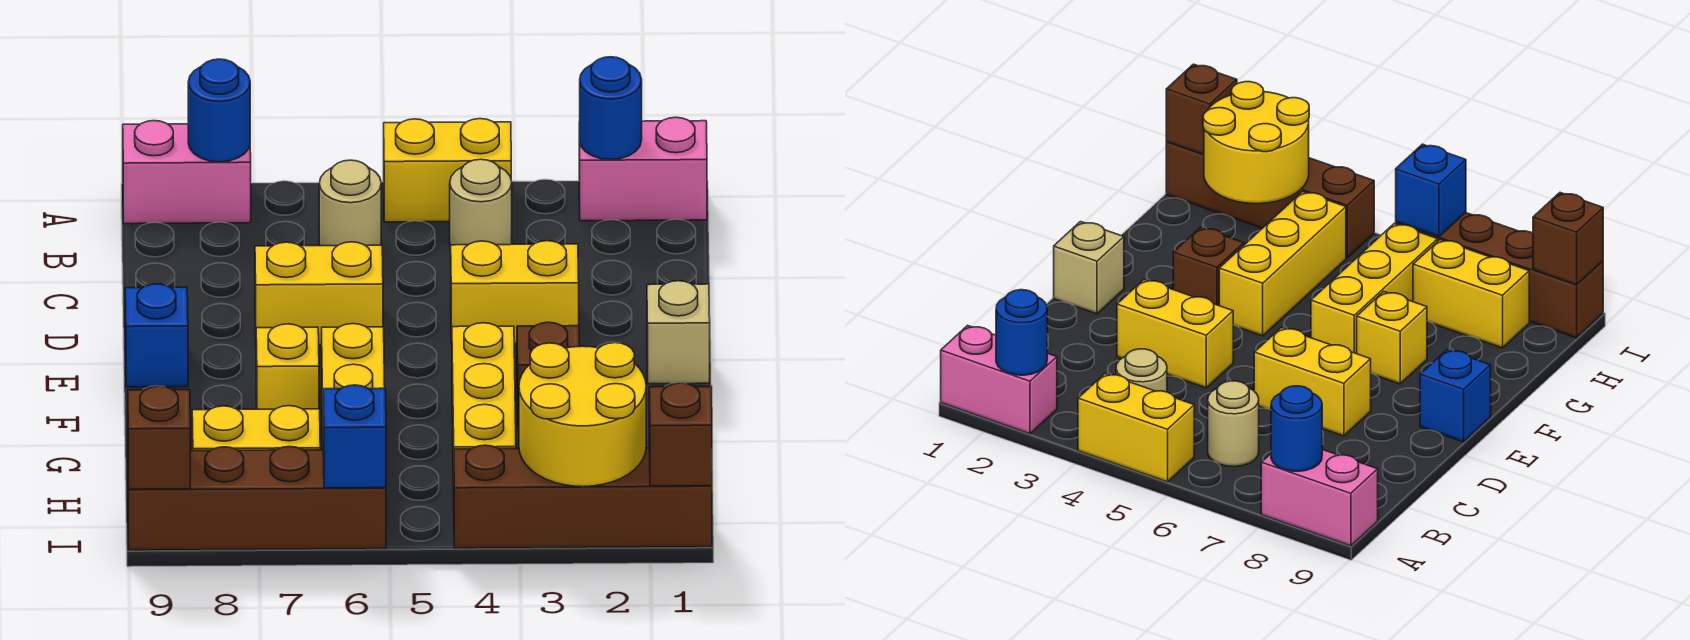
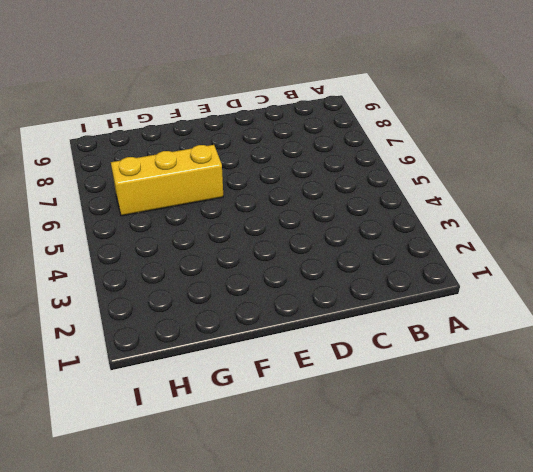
none -> pink 1x2 brick [579,117,707,221]
none -> yellow 1x2 brick [384,119,511,222]
none -> pink 1x2 brick [123,121,251,224]

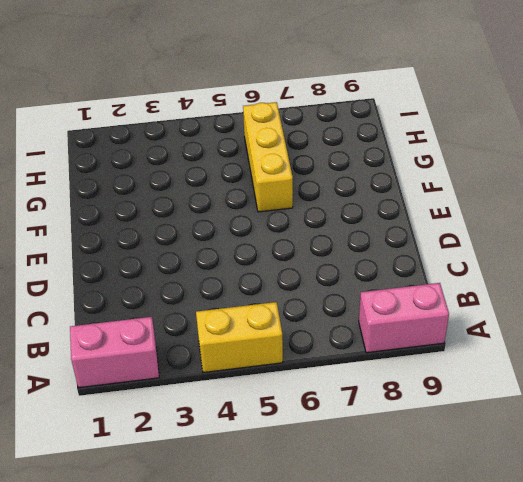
none -> tan 1x1 round brick [450,159,512,246]
none -> tan 1x1 round brick [319,160,381,246]
none -> yellow 1x2 brick [451,241,579,344]

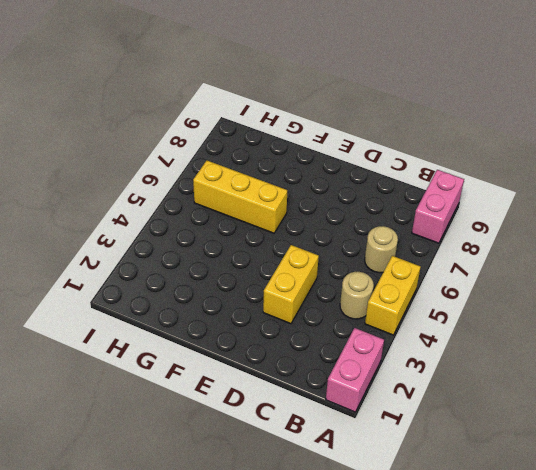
none -> yellow 1x2 brick [255,242,383,345]
none -> tan 1x1 brick [647,281,710,384]
none -> blue 1x1 brick [125,284,188,387]

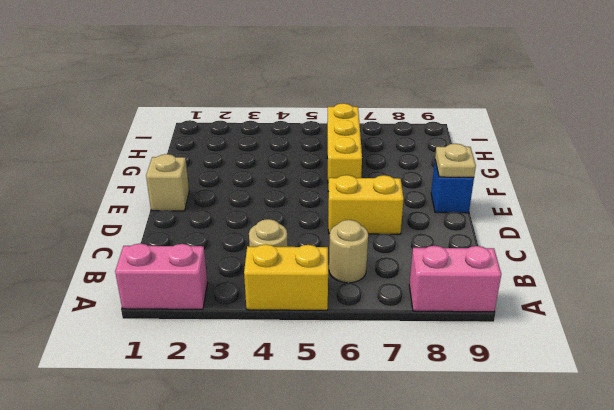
tan 1x1 plate [435,144,476,177] -> none
none -> yellow 1x2 brick [451,241,579,344]
none -> brown 1x1 brick [517,322,580,425]
none -> yellow 1x3 brick [452,323,516,488]

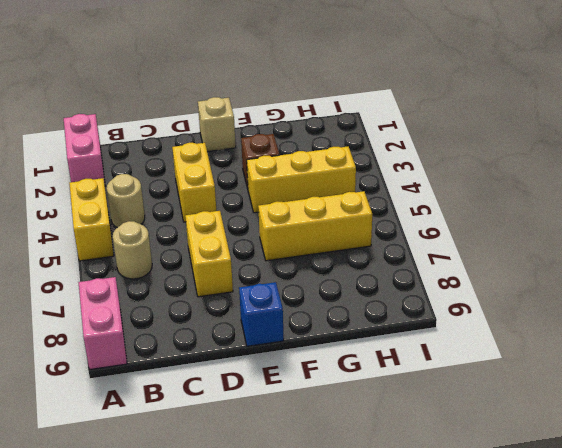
none -> yellow 1x1 brick [256,324,319,409]
none -> yellow 1x2 brick [192,406,320,451]
none -> brown 1x4 brick [454,445,712,548]

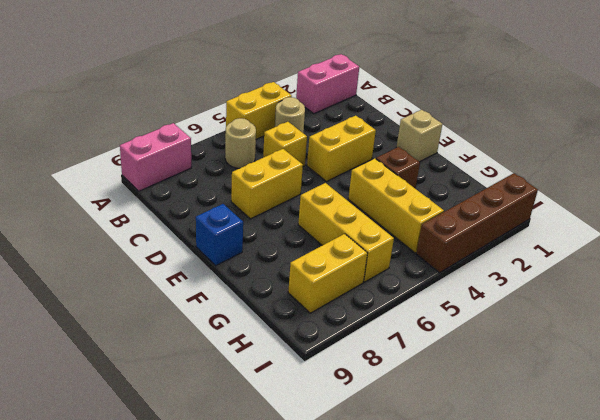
yellow 1x1 brick [263,122,307,167] -> yellow 1x1 brick moved to [256,324,319,409]
none -> brown 1x4 brick [128,446,386,550]
none -> blue 1x1 round brick [580,57,642,160]
none -> blue 1x1 round brick [188,59,250,162]

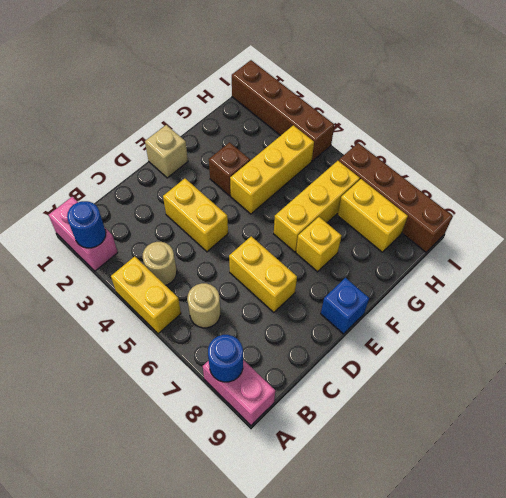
none -> yellow 2x2 round brick [519,343,646,487]
none -> brown 1x1 brick [649,383,712,486]
none -> blue 1x1 brick [323,385,386,488]

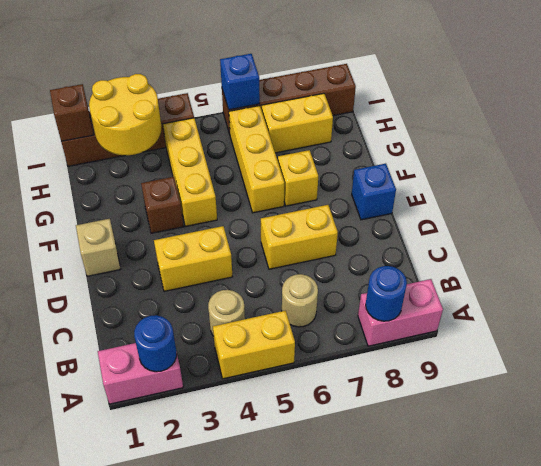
none -> brown 1x1 brick [128,386,190,489]

